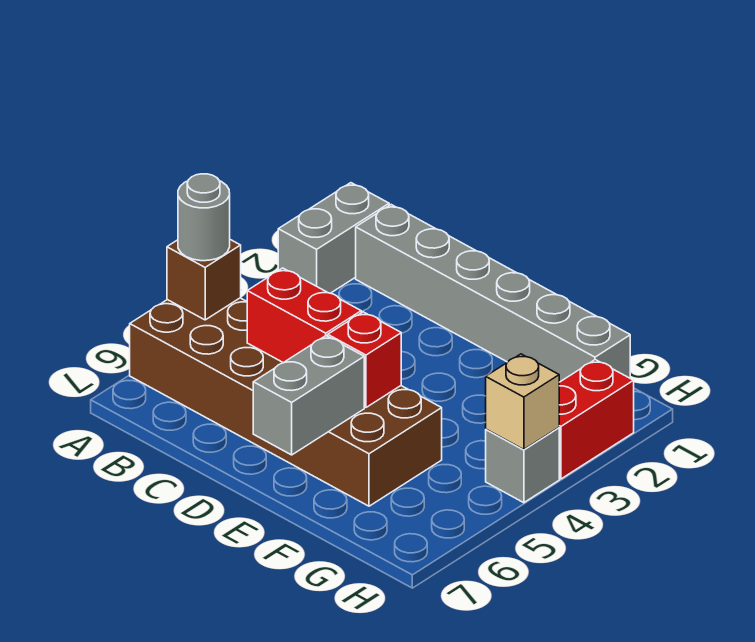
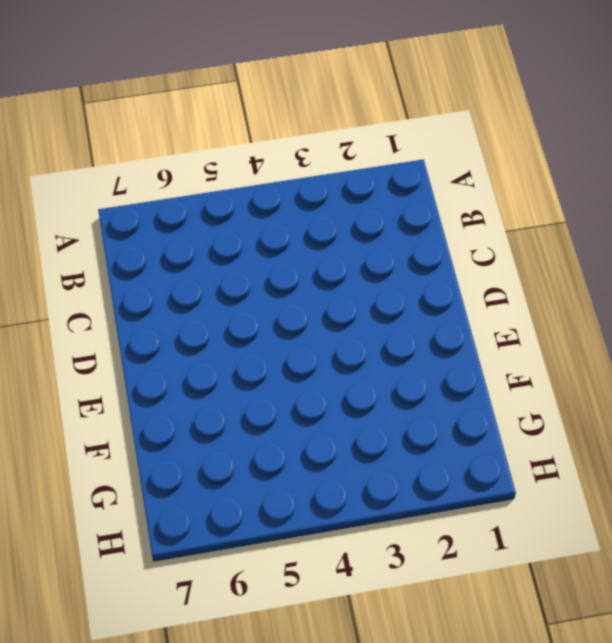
none -> grey 1x2 brick [278,183,389,293]
none -> brown 2x6 brick [130,298,442,506]

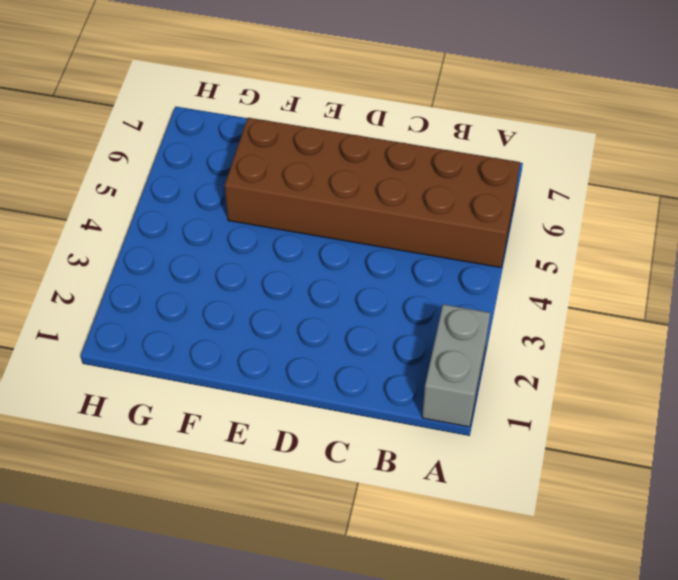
none -> grey 1x6 brick [356,205,630,382]
none -> red 1x2 brick [559,360,634,479]

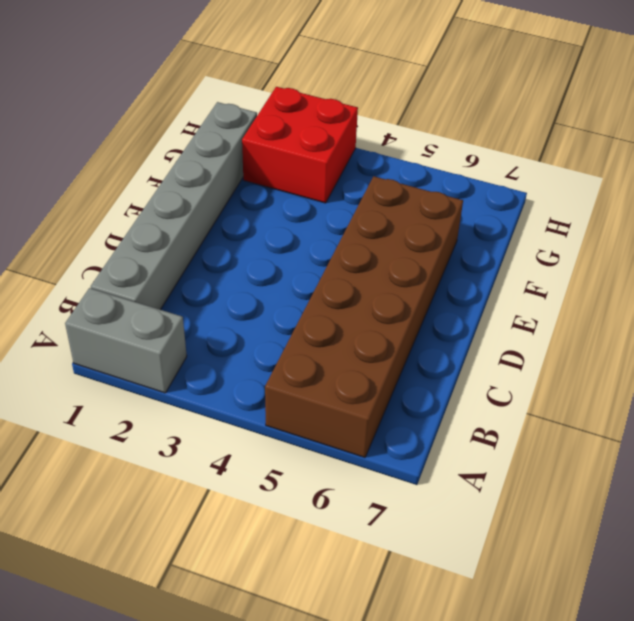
red 2x2 brick [242,87,358,203] -> red 1x2 brick [559,360,634,479]
none -> grey 1x1 brick [486,428,559,503]
none -> brown 1x1 brick [167,240,241,320]

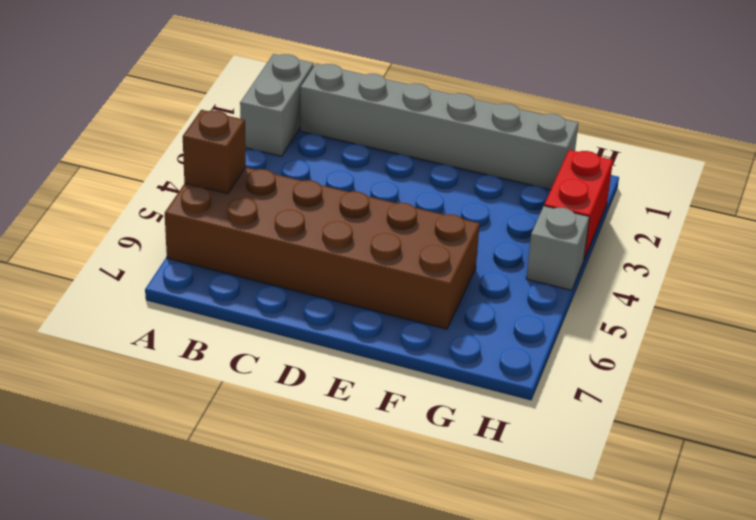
none -> red 1x2 brick [247,268,361,363]
none -> red 1x1 brick [328,312,401,407]

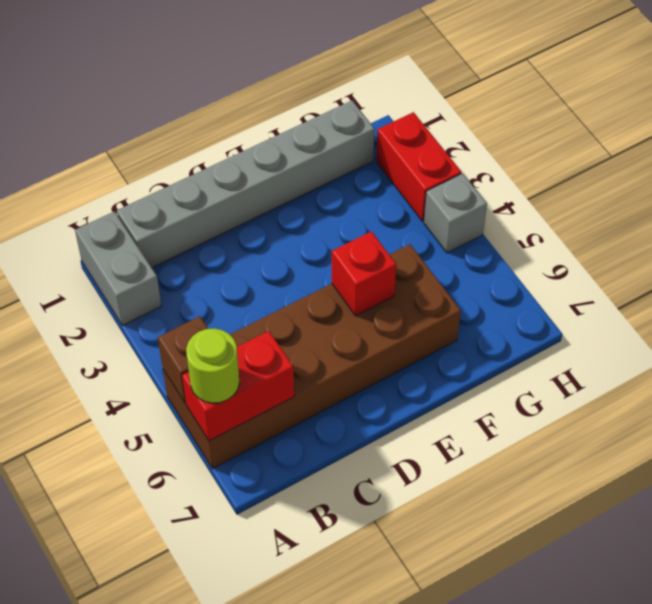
red 1x2 brick [182,331,294,441] -> red 1x2 brick moved to [247,268,361,363]
lime 1x1 round brick [186,328,240,403] -> none
none -> grey 1x2 brick [253,336,364,455]
none -> tan 1x1 brick [486,354,559,450]

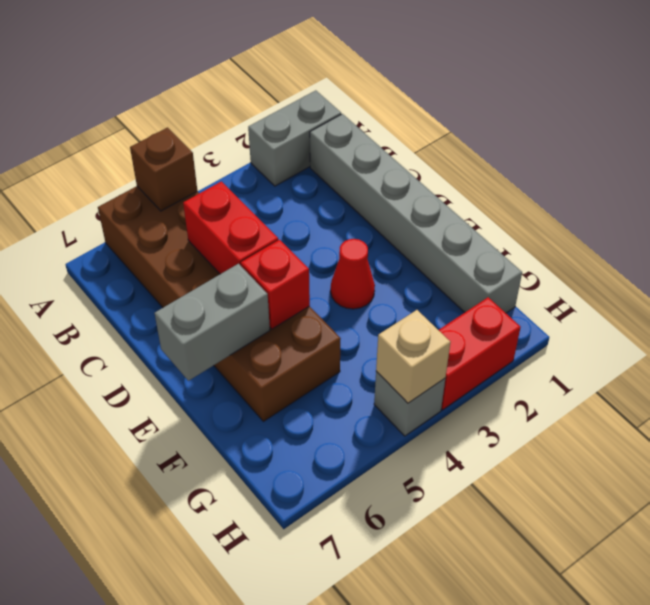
red 1x1 cone [331,239,375,309] -> none
none -> grey 1x1 round brick [178,174,230,261]

